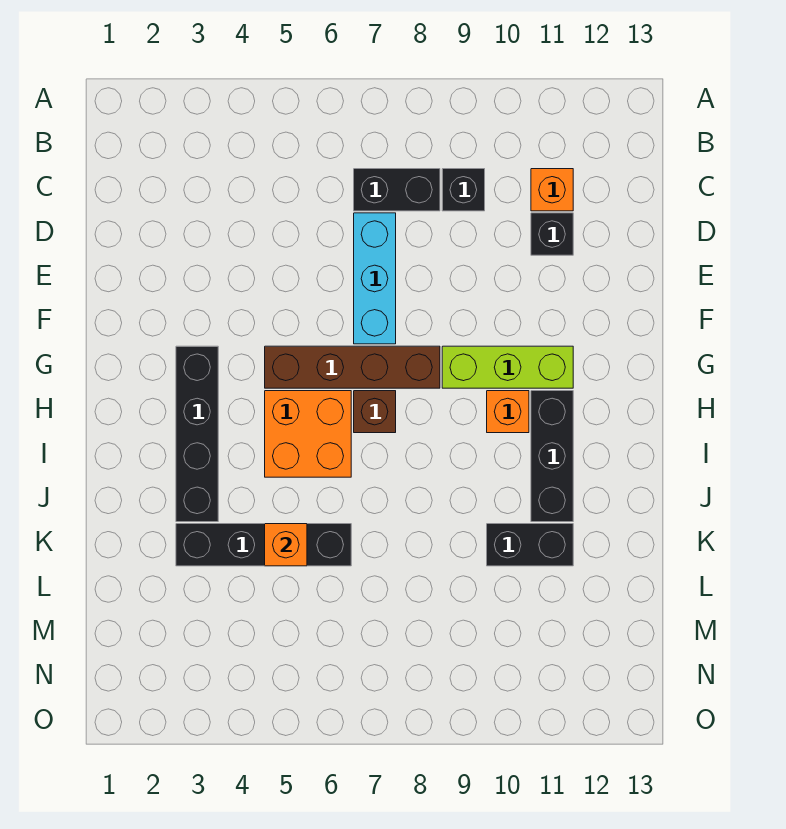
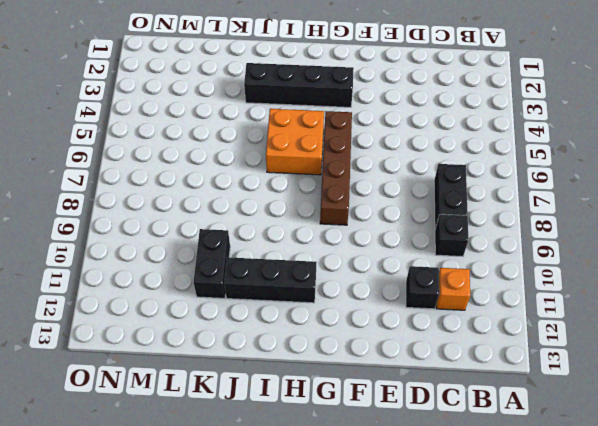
none -> cyan 1x3 brick [354,213,396,344]
none -> lime 1x3 brick [442,346,573,388]
none -> brown 1x1 brick [354,391,396,433]

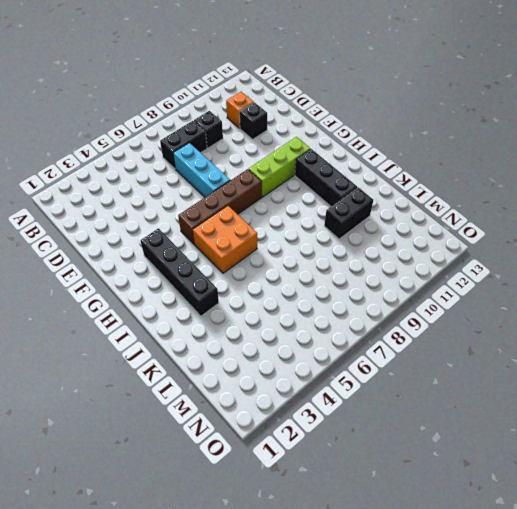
none -> brown 1x1 brick [354,391,396,433]
none -> orange 1x1 brick [487,391,529,433]
none -> black 1x4 brick [176,524,351,566]

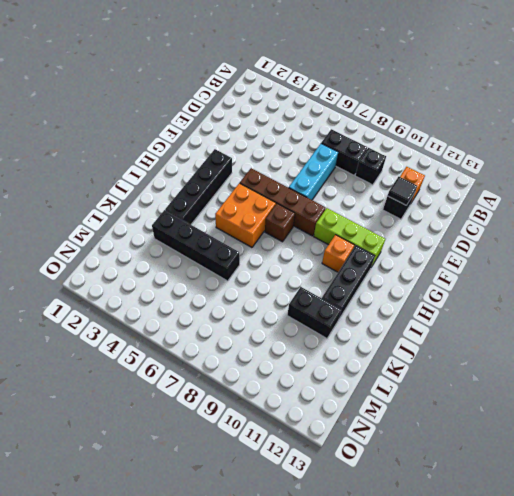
black 1x1 tile [388,177,417,205] -> none
none -> orange 1x1 brick [265,524,307,566]

